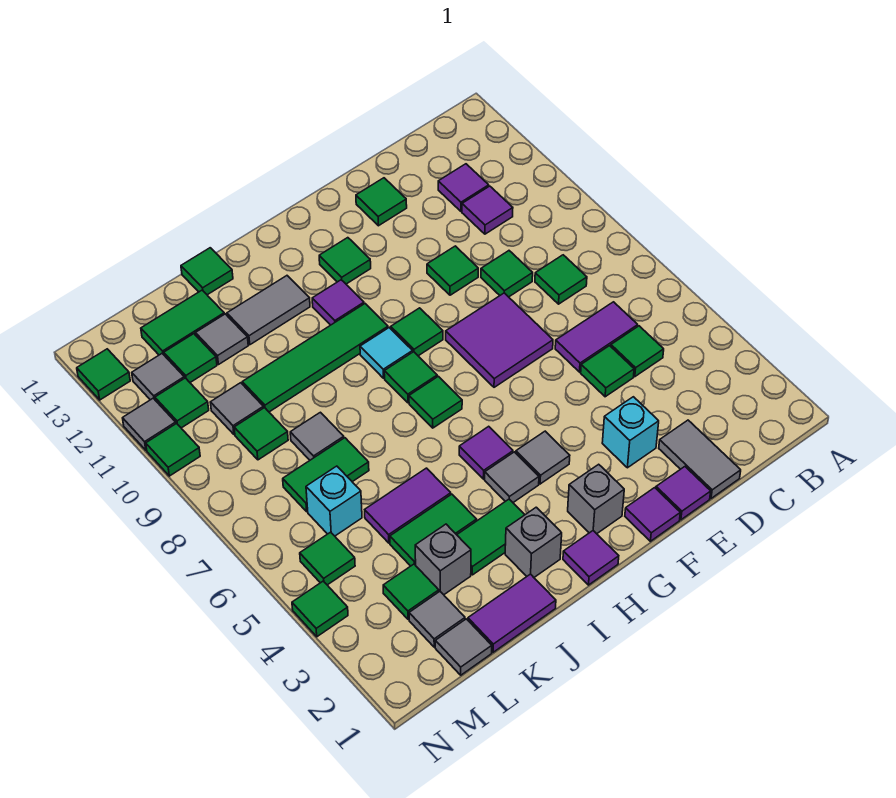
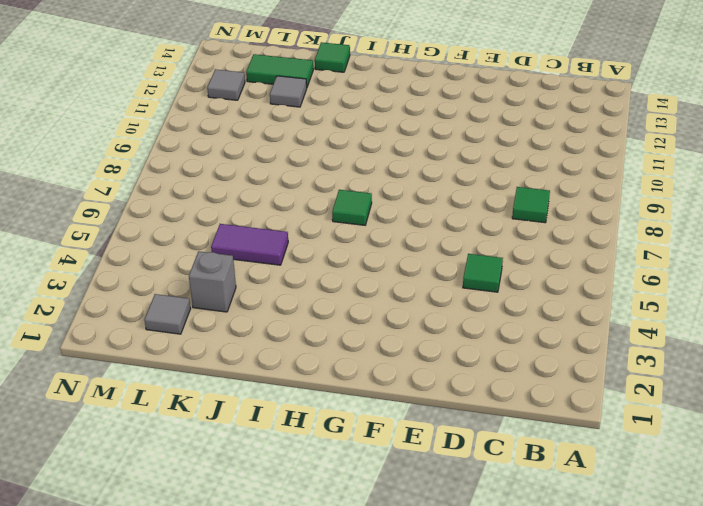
none -> green 1x1 tile [611,326,664,377]
none -> purple 1x2 tile [555,302,638,372]
none -> purple 1x1 tile [462,186,513,234]
none -> purple 1x1 tile [438,164,489,211]

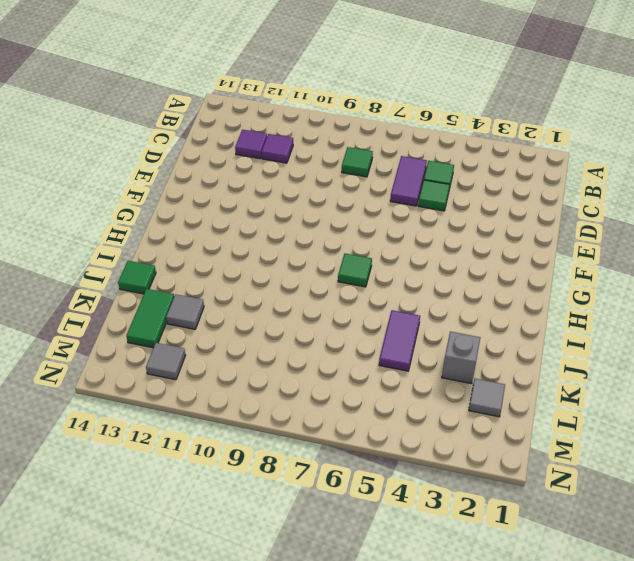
none -> grey 1x2 tile [659,420,741,498]
none -> green 1x1 tile [481,251,533,297]
none -> purple 1x1 tile [656,467,711,520]
none -> cyan 1x1 brick [602,397,659,468]

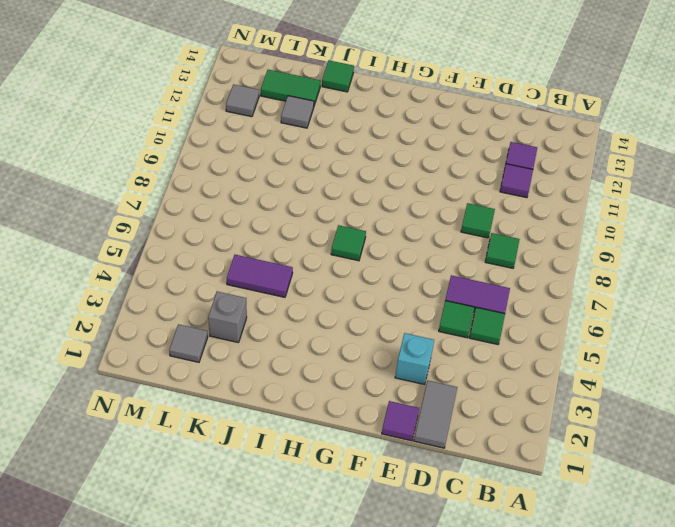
none -> purple 2x2 tile [446,293,553,387]
none -> green 1x1 tile [427,246,478,295]
none -> green 1x1 tile [356,178,407,226]
none -> purple 1x1 tile [625,488,680,541]

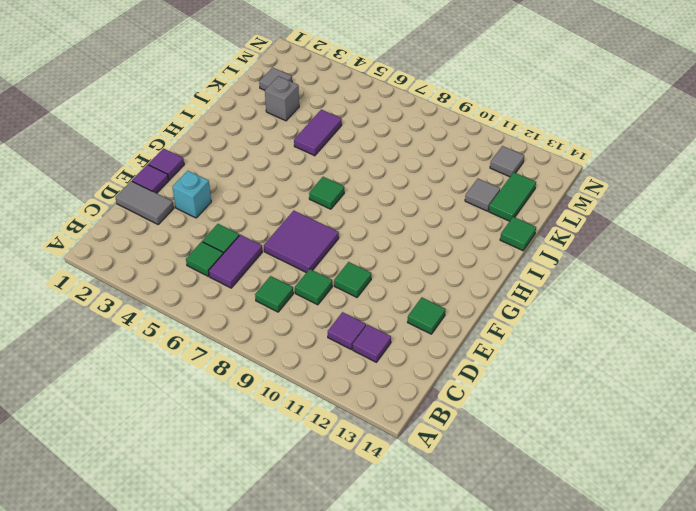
none -> grey 1x1 brick [568,464,624,534]
none -> grey 1x1 tile [516,431,570,484]
none -> green 1x1 tile [391,308,443,356]
none -> green 1x1 tile [319,238,371,284]

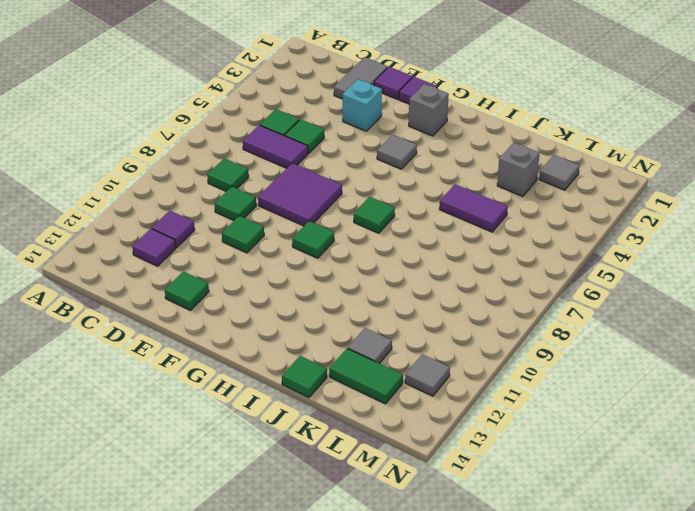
none -> green 1x1 tile [319,238,371,284]
none -> purple 1x1 tile [563,531,619,585]
none -> grey 1x1 tile [485,452,539,502]
none -> purple 1x1 tile [459,426,513,479]

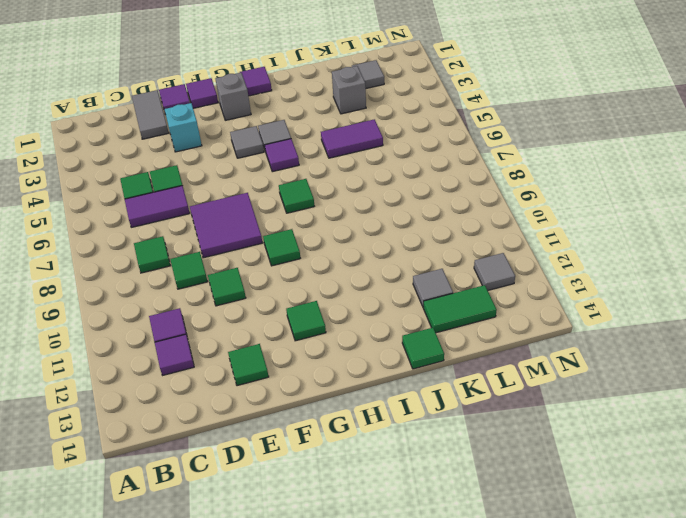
none -> green 1x1 tile [384,352,437,403]
none -> cyan 1x1 tile [360,328,413,378]
none -> green 1x4 tile [242,304,388,412]
none -> purple 1x1 tile [312,280,364,325]

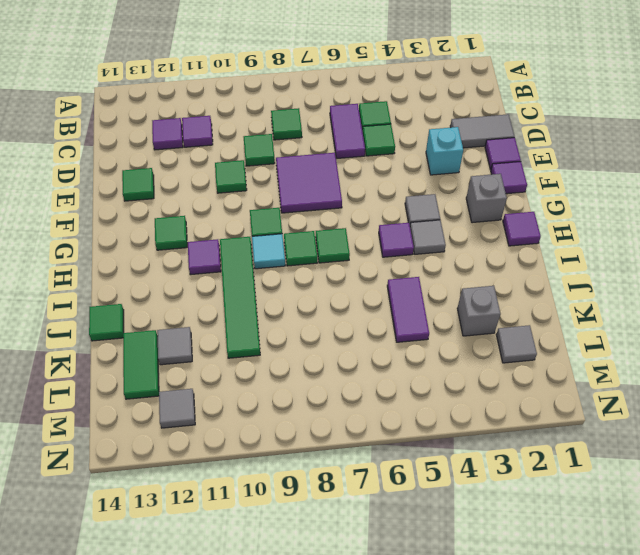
none -> grey 1x1 brick [505,507,562,577]
none -> green 1x2 tile [457,499,525,575]
none -> grey 1x2 tile [227,276,310,345]
none -> purple 1x2 tile [468,574,556,652]

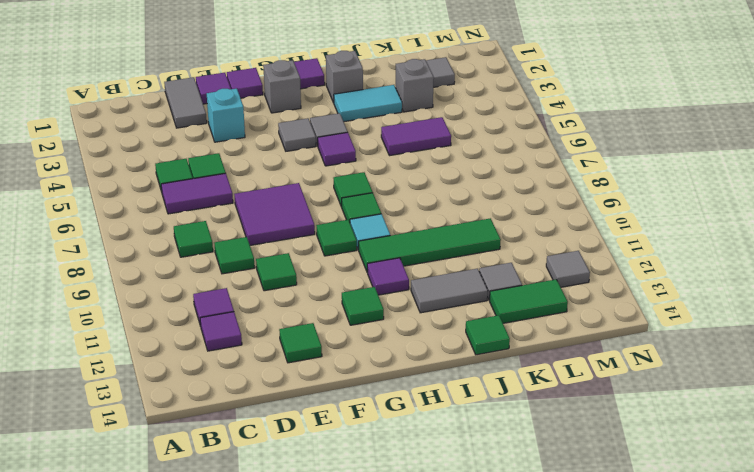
cyan 1x2 tile [334,85,402,122] -> green 1x2 tile [457,499,525,575]
none -> purple 1x2 tile [468,574,556,652]
none -> green 1x2 tile [390,494,477,566]
none -> green 1x2 tile [283,438,369,512]
none -> grey 1x1 tile [290,412,344,460]

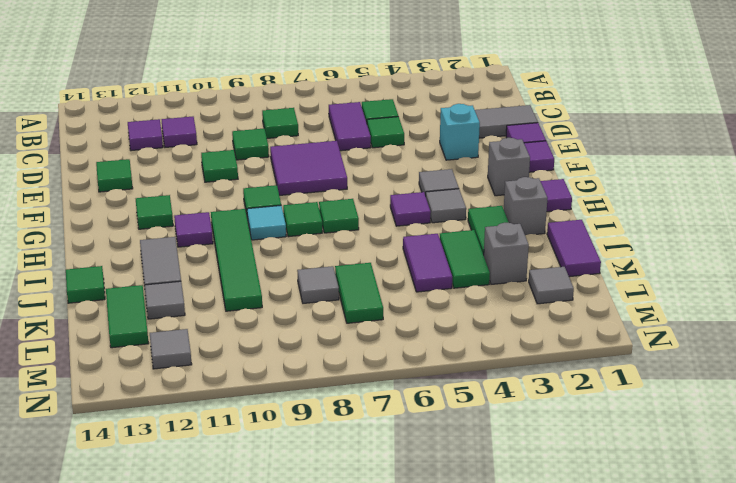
none -> grey 1x1 tile [435,619,492,675]
none -> green 1x1 tile [383,564,439,619]
none -> cyan 1x1 brick [306,466,362,536]
none -> green 1x1 tile [234,408,288,460]

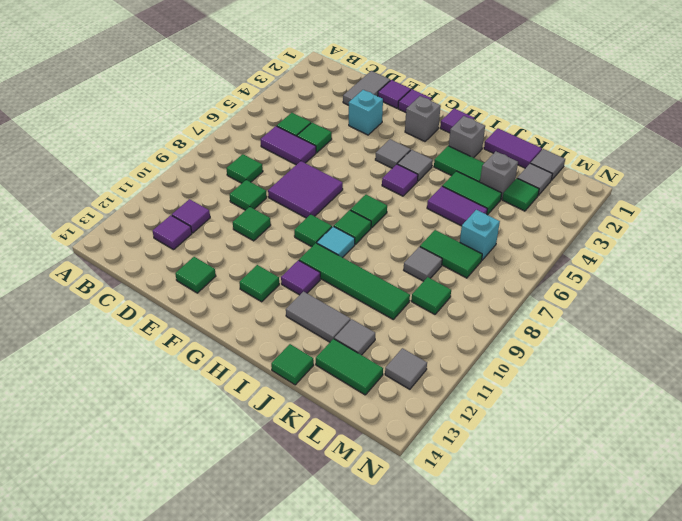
none -> grey 1x1 tile [210,383,264,434]
none -> green 1x1 tile [164,334,217,382]
none -> green 1x1 tile [300,532,355,585]
none -> green 1x1 tile [155,378,209,428]

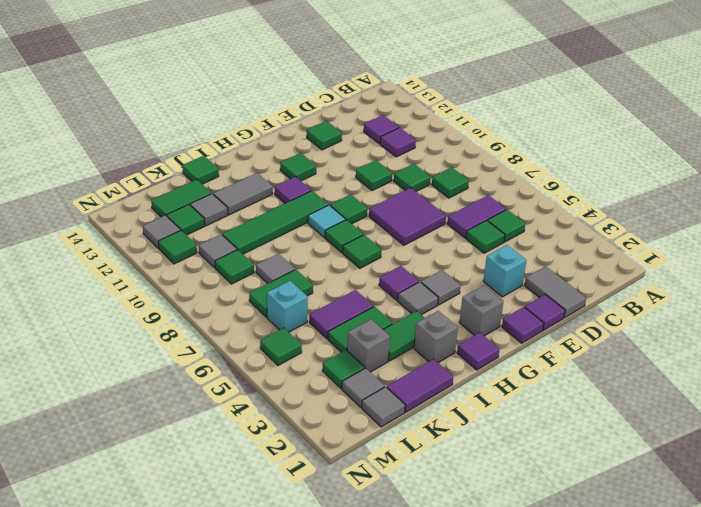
none -> green 1x1 tile [292,581,348,637]
none -> green 1x1 tile [146,423,200,476]
none -> grey 1x1 tile [123,398,176,450]
none -> green 1x1 tile [77,349,130,400]

